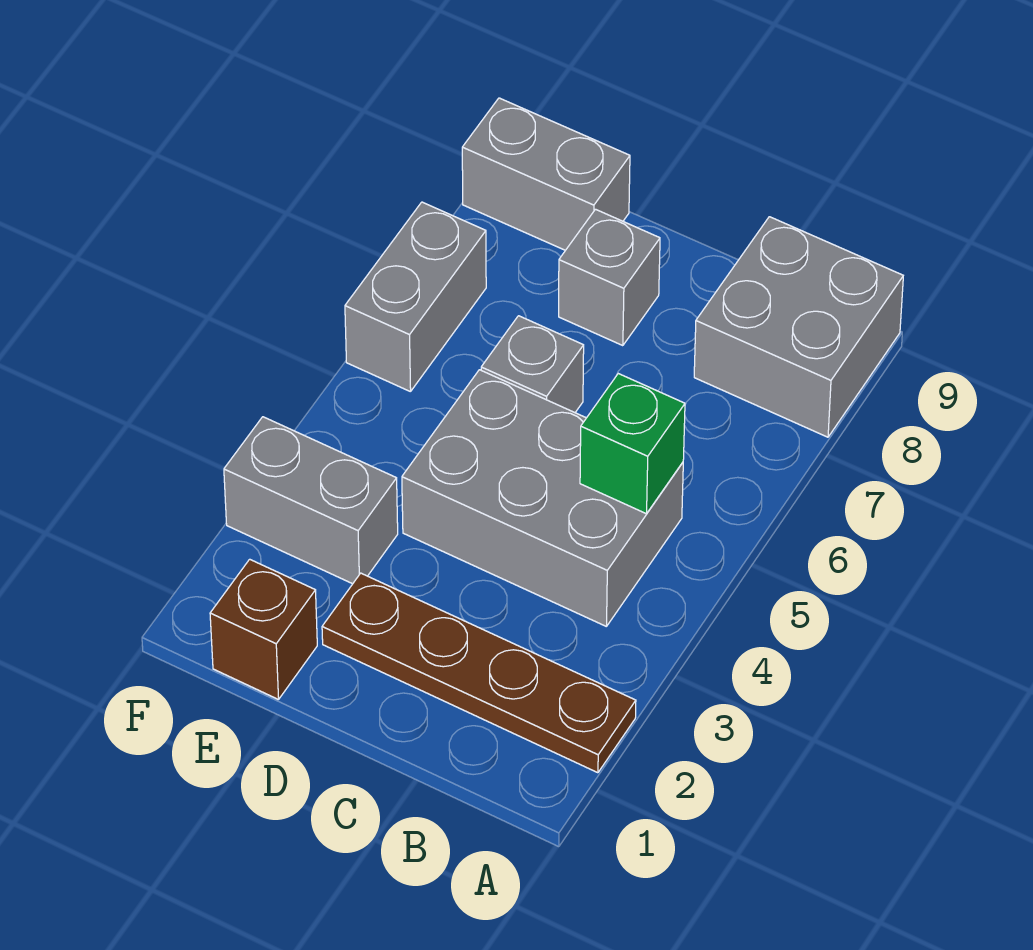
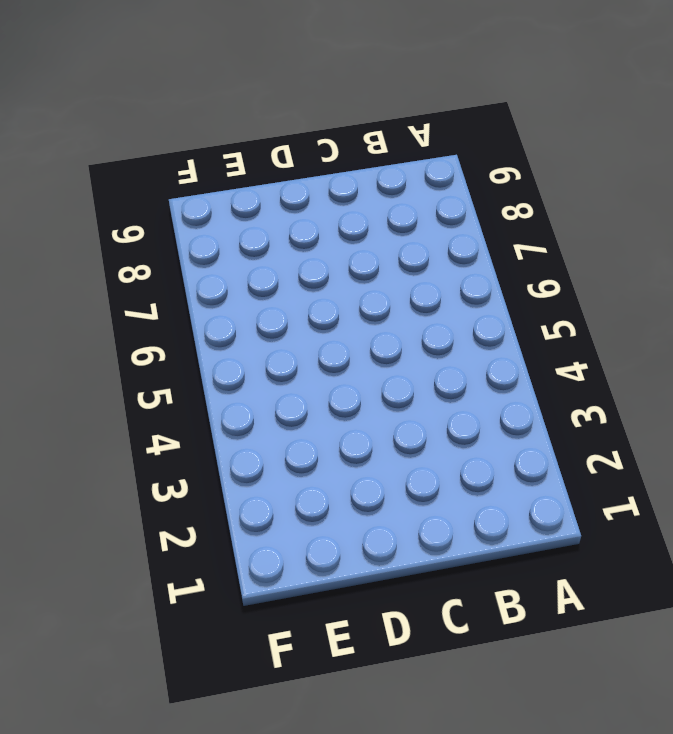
none -> brown 1x4 plate [322,573,636,773]
none -> grey 2x2 brick [694,217,903,437]

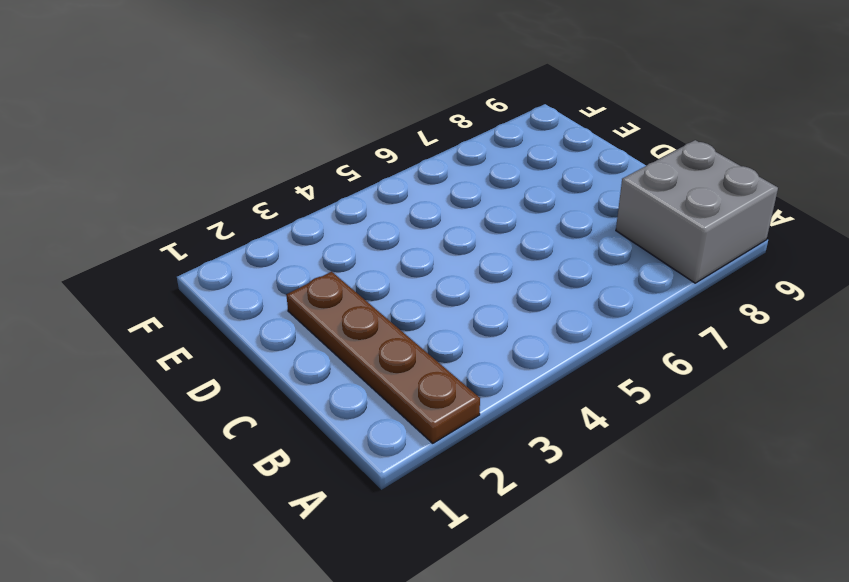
none -> grey 2x3 brick [402,370,683,627]
none -> grey 1x1 brick [481,316,584,413]

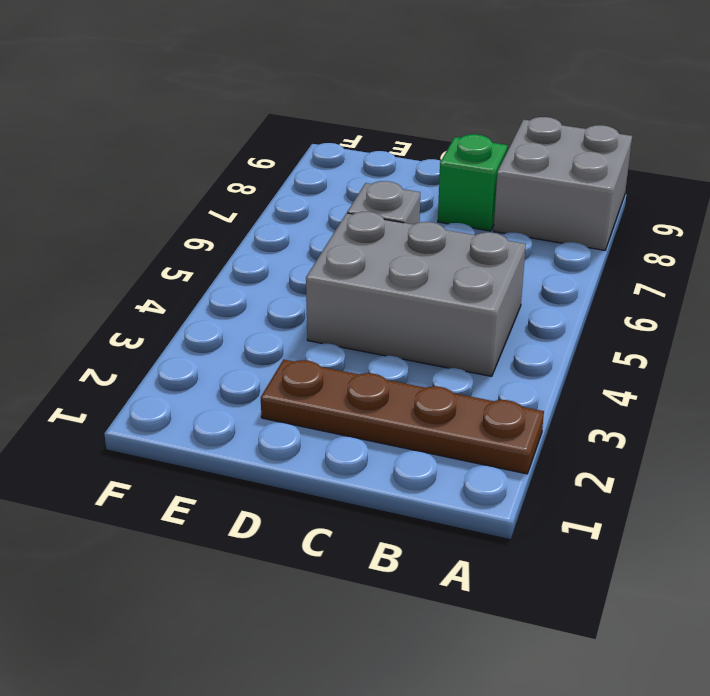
green 1x1 brick [438,134,508,231] -> green 1x1 brick moved to [580,374,685,514]
none -> grey 1x1 brick [559,209,660,346]
none -> brown 1x1 brick [210,559,317,700]

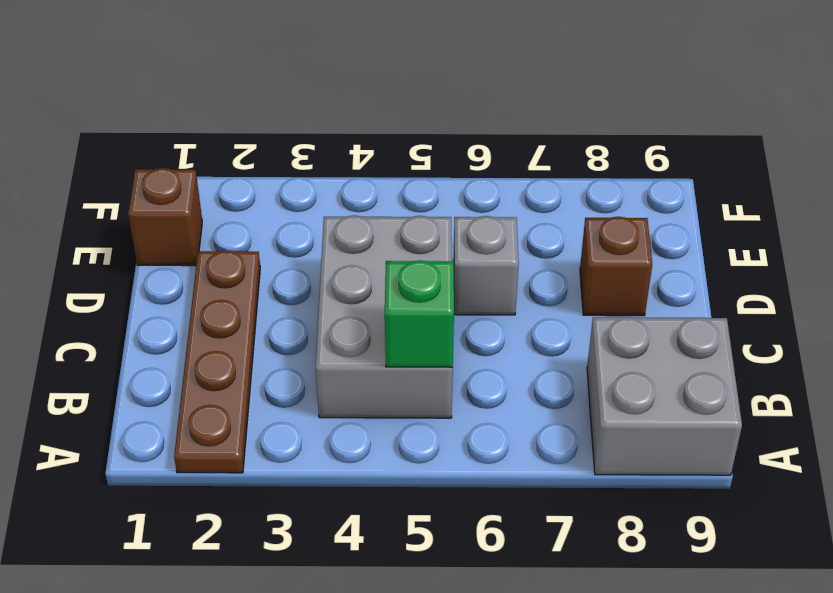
brown 1x1 brick [580,217,652,316] -> grey 1x1 brick [559,209,660,346]
none -> grey 1x2 brick [224,417,398,584]
none -> grey 1x2 brick [462,98,630,250]

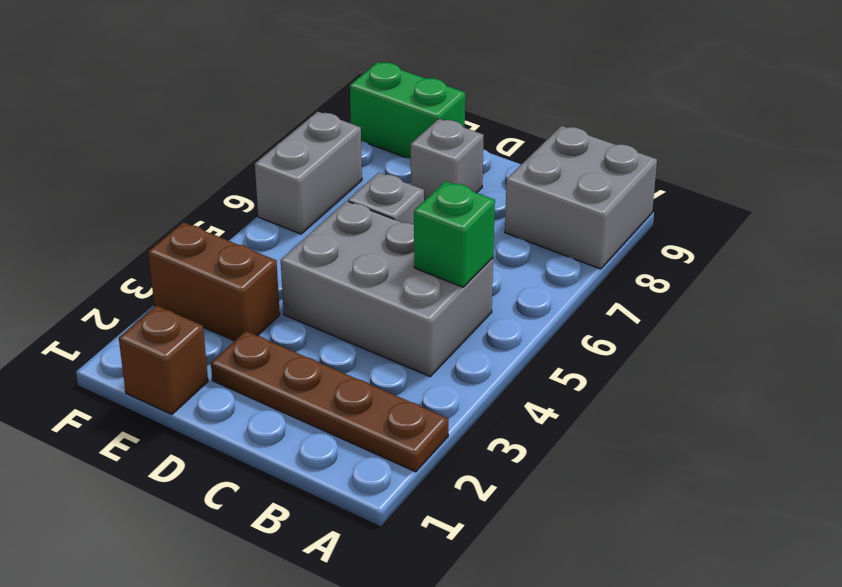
brown 1x2 brick [148,222,280,341] -> grey 1x2 brick [224,417,398,584]
green 1x2 brick [350,62,465,159] -> grey 1x2 brick [462,98,630,250]

